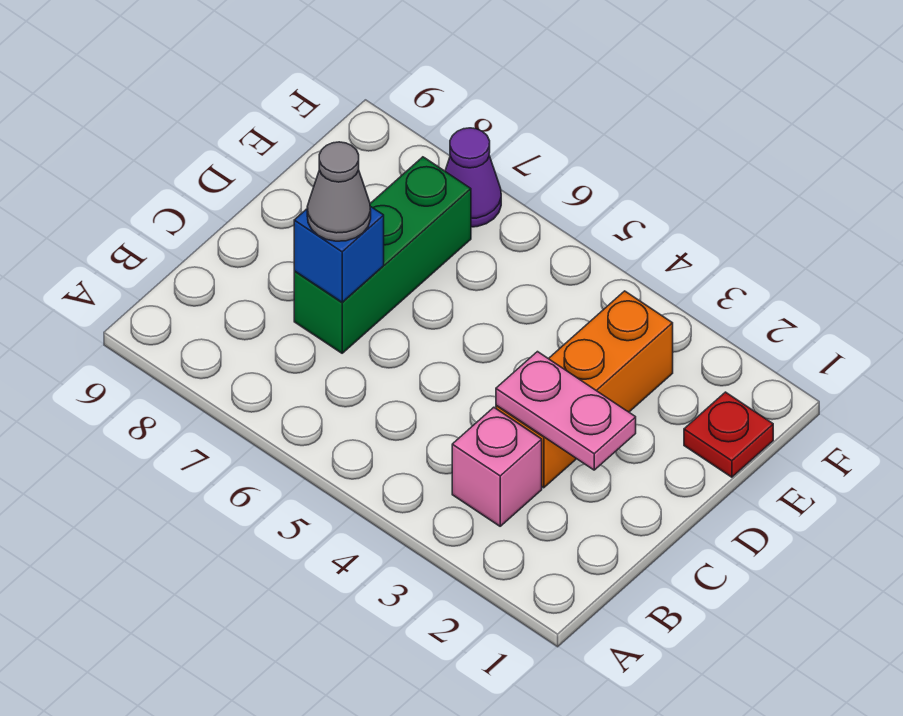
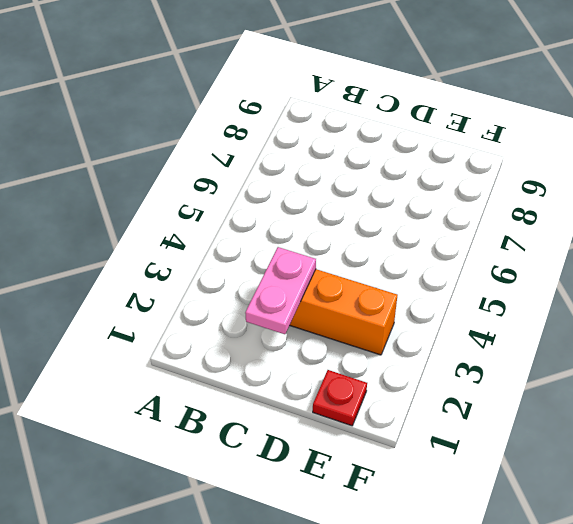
none -> pink 1x1 brick [452,407,542,526]
none -> green 1x3 brick [294,157,471,353]

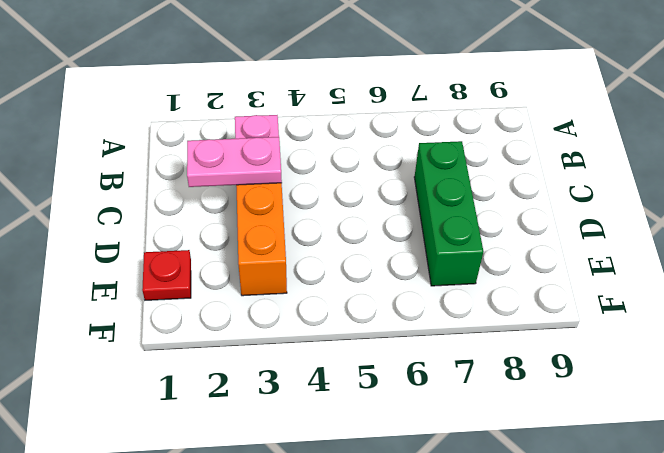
none -> purple 1x1 cone [445,128,501,227]
none -> blue 1x1 brick [294,206,384,302]

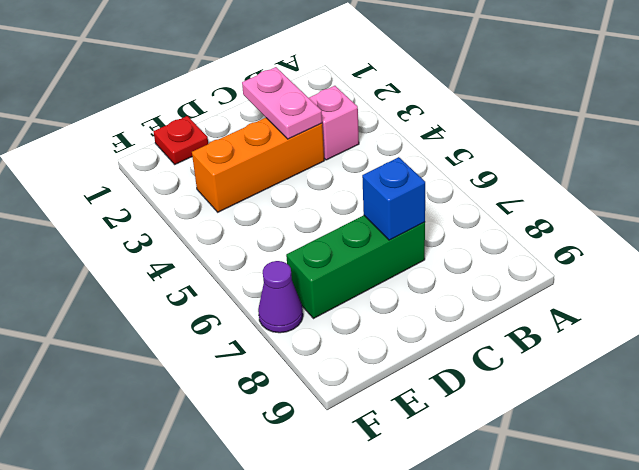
none -> grey 1x1 cone [307,142,371,241]

